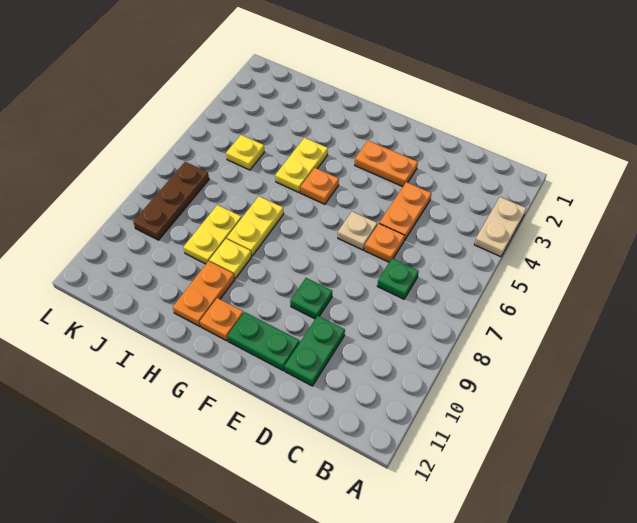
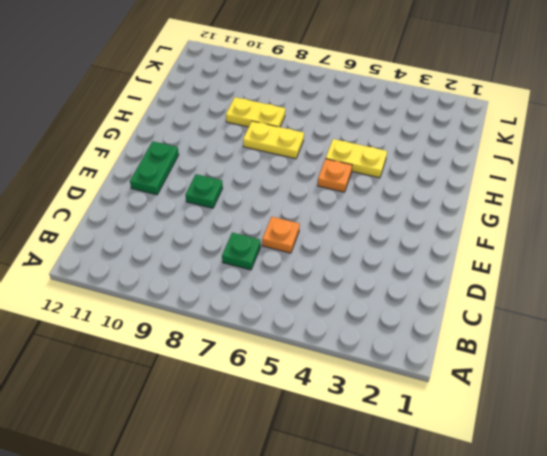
none -> tan 1x2 plate [474,197,526,257]
none -> orange 1x2 plate [379,182,431,241]
none -> green 1x2 plate [284,316,345,386]

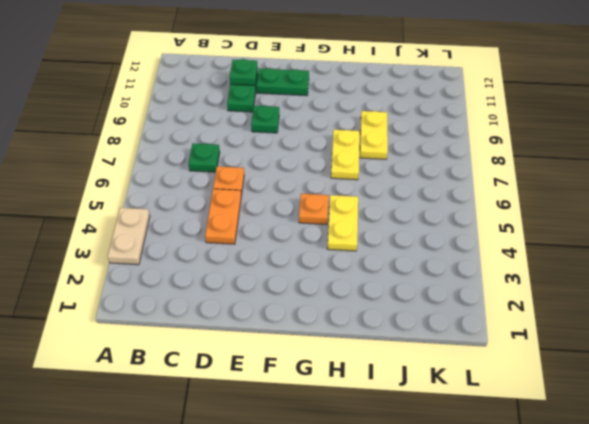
green 1x1 plate [230,59,258,85] -> none
none -> orange 1x2 plate [355,141,418,187]
none -> tan 1x1 plate [338,211,377,250]
none -> orange 1x1 plate [200,298,243,341]

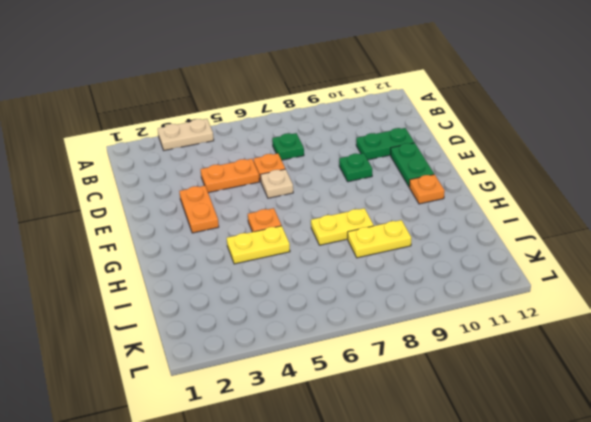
none -> yellow 1x1 plate [209,239,251,279]
none -> orange 1x2 plate [173,261,235,326]
none -> yellow 1x1 plate [226,135,264,170]

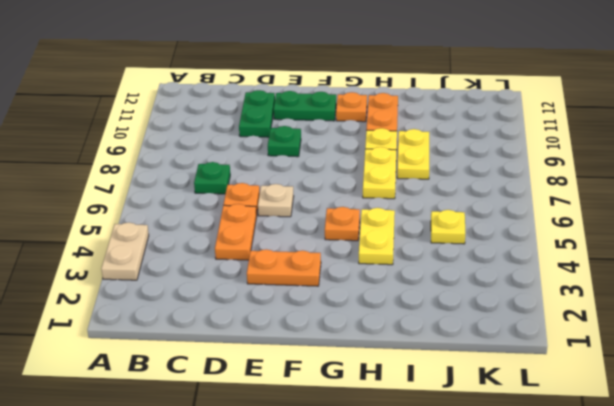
none -> brown 1x3 plate [133,162,209,240]

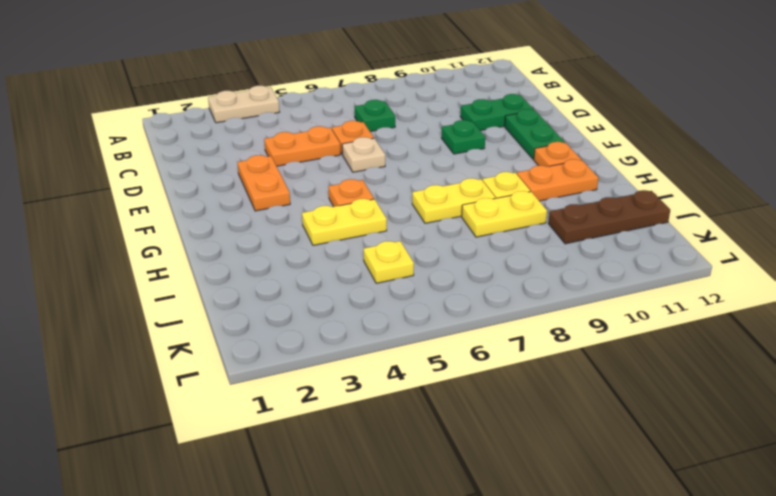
brown 1x3 plate [548,190,670,244] -> brown 1x3 plate moved to [133,162,209,240]

